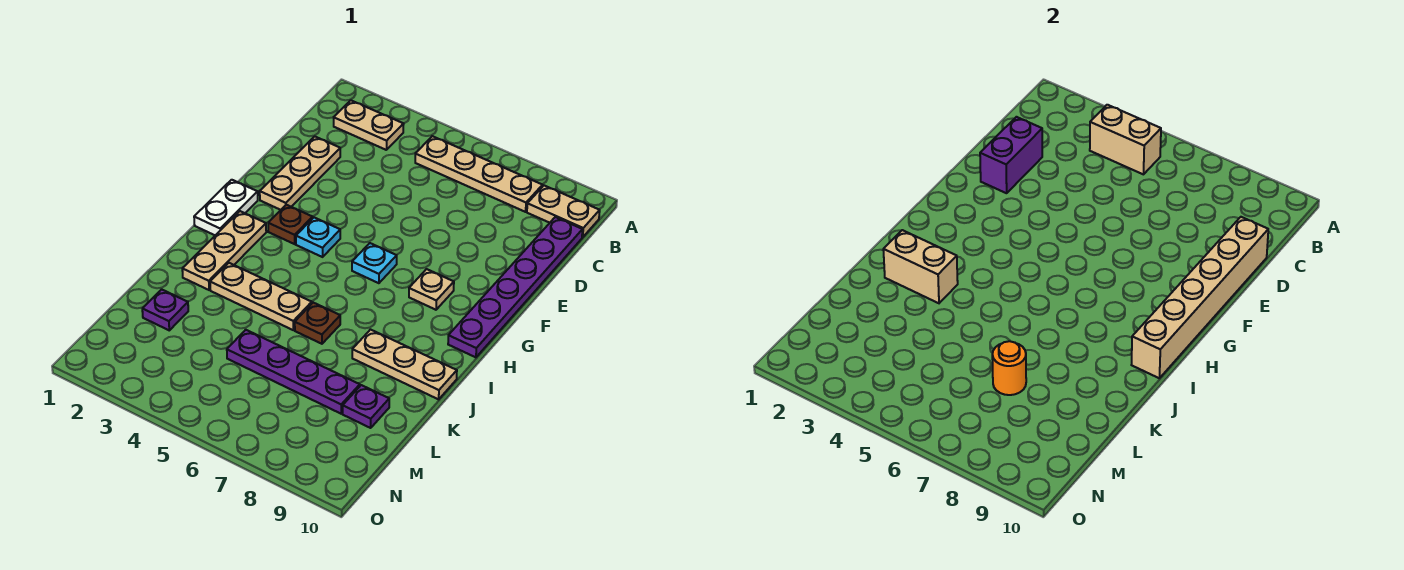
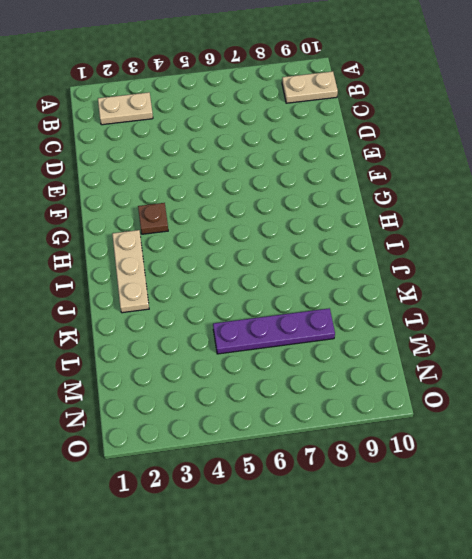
none -> tan 1x4 plate [415,136,543,212]
none -> purple 1x6 plate [448,217,583,357]
none -> tan 1x3 plate [260,136,340,210]

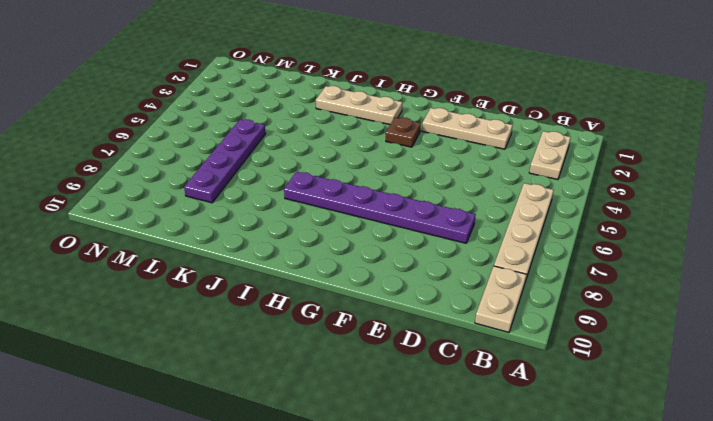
purple 1x6 plate [284,172,476,243] -> purple 1x6 plate moved to [448,217,583,357]
none -> white 1x2 plate [194,180,258,235]
none -> cyan 1x1 plate [296,218,340,257]
none -> cyan 1x1 plate [352,243,397,283]

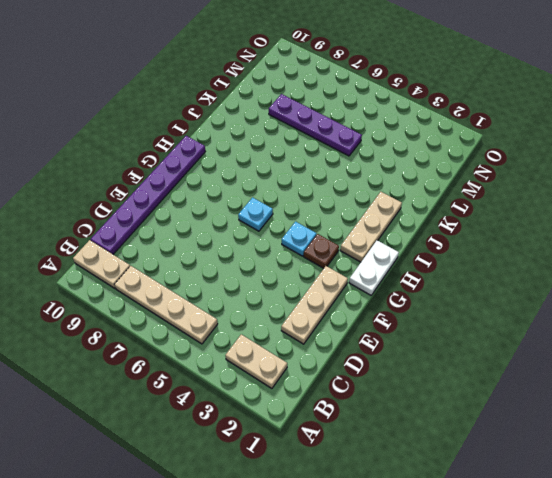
none -> tan 1x1 plate [409,269,454,310]
none -> tan 1x3 plate [210,263,312,330]
none -> brown 1x1 plate [295,303,340,344]

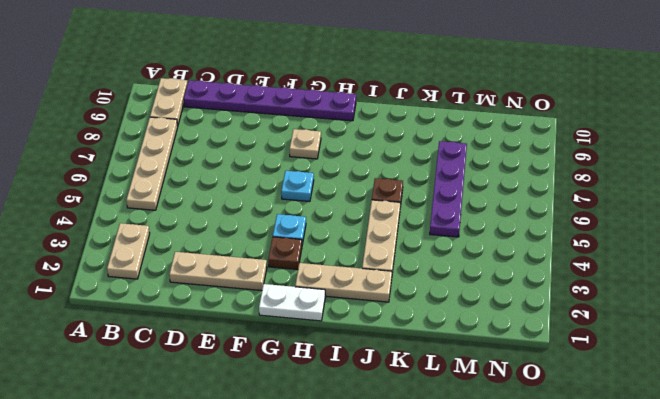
none -> tan 1x3 plate [352,330,457,399]
none -> purple 1x1 plate [142,289,188,330]
none -> purple 1x1 plate [343,385,389,428]

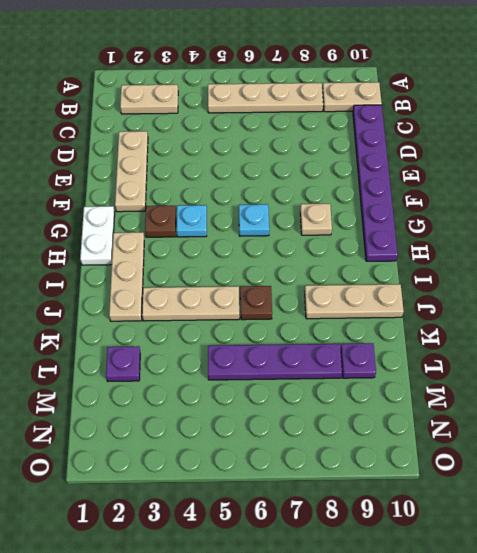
none -> tan 1x2 brick [1090,105,1161,174]
none -> purple 1x2 brick [980,117,1042,193]
none -> tan 1x6 brick [1132,217,1268,378]

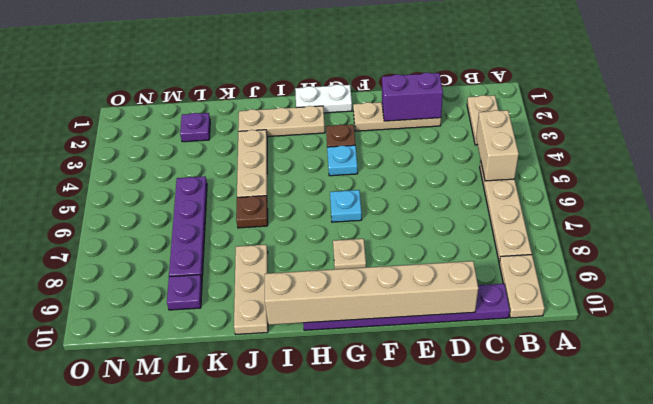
none -> tan 1x2 brick [883,230,958,303]
none -> orange 1x1 round brick [992,341,1026,395]

